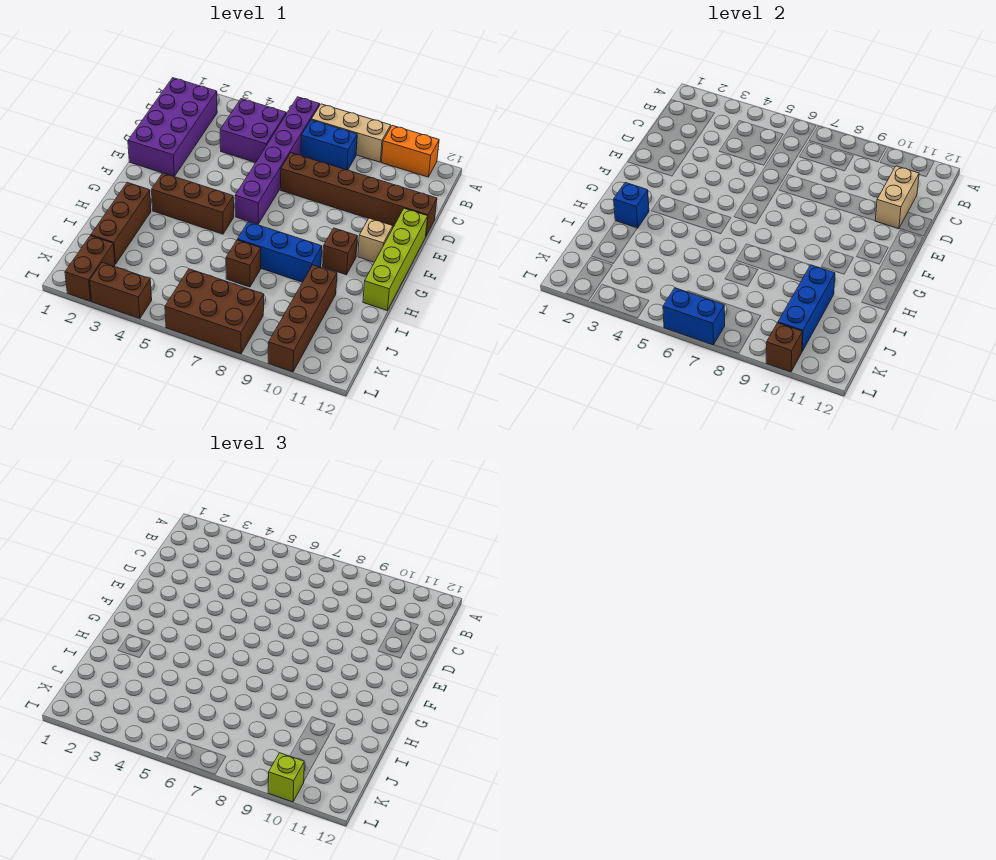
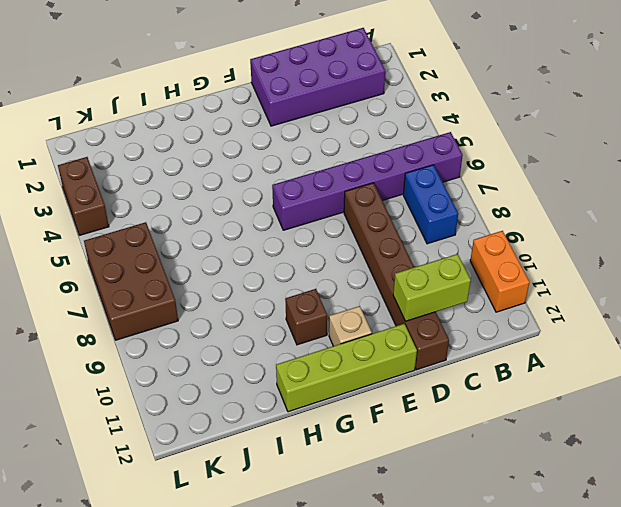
lime 1x2 brick [393,254,471,321] -> tan 1x2 brick [875,166,919,229]
none -> tan 1x3 brick [311,104,391,162]
none -> purple 2x2 brick [220,99,286,163]
none -> brown 1x3 brick [152,173,234,234]

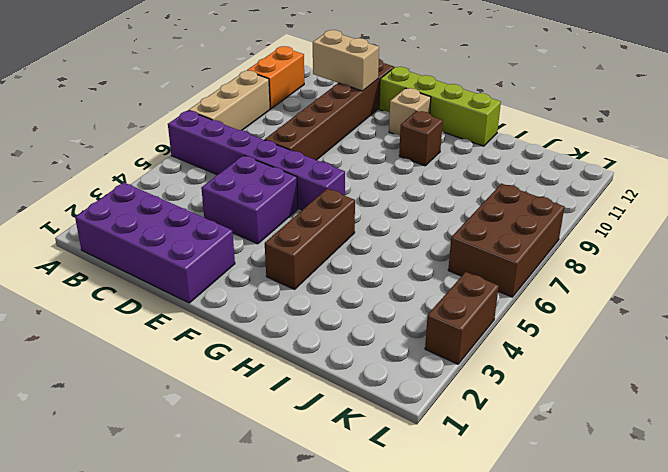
purple 2x2 brick [201,155,298,244] -> purple 2x2 brick moved to [220,99,286,163]
none -> blue 1x2 brick [301,120,357,170]
none -> brown 1x3 brick [91,182,151,264]
none -> blue 1x3 brick [237,222,322,282]

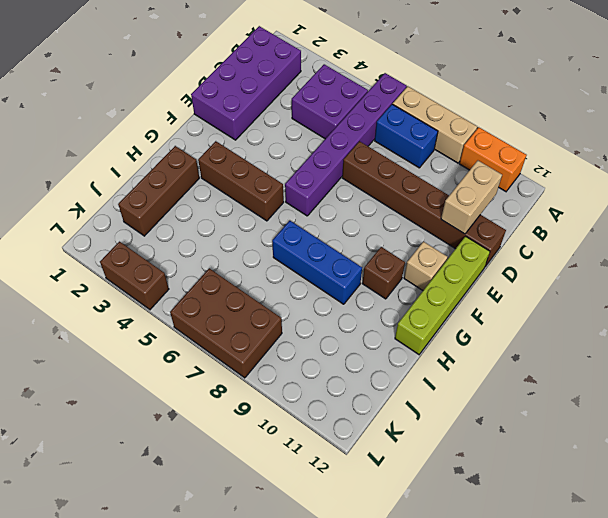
none -> brown 1x1 brick [226,240,261,287]
none -> brown 1x4 brick [268,265,337,372]
none -> brown 1x2 brick [65,236,115,301]

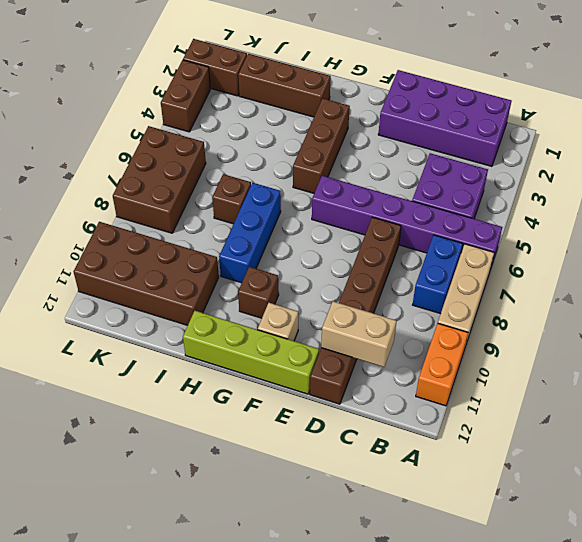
brown 2x4 brick [74,222,219,325] -> brown 1x4 brick [268,265,337,372]
none -> blue 1x1 brick [614,182,649,228]
none -> blue 1x3 brick [778,265,835,351]
none -> blue 1x2 brick [663,288,725,345]

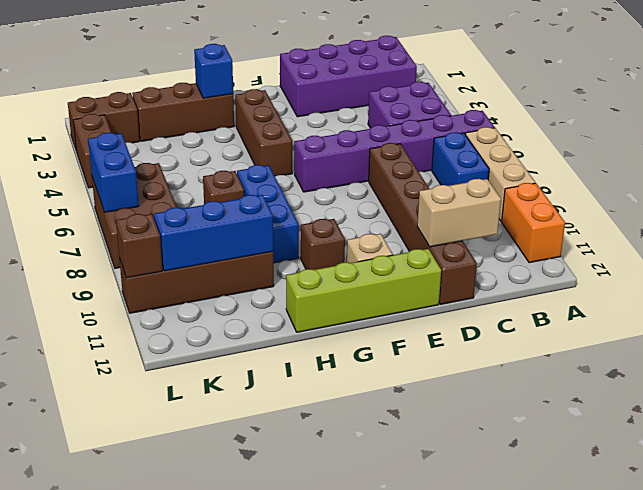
none -> lime 1x1 brick [268,753,304,802]

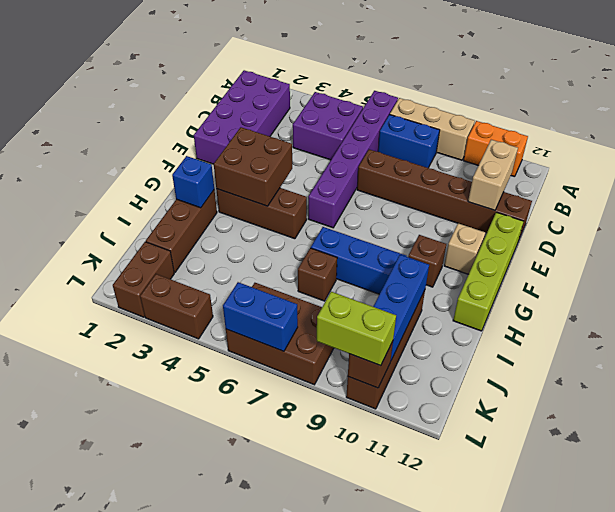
brown 2x2 brick [214,127,292,206] -> none
lime 1x2 brick [317,292,396,366] -> lime 1x1 brick [268,753,304,802]

